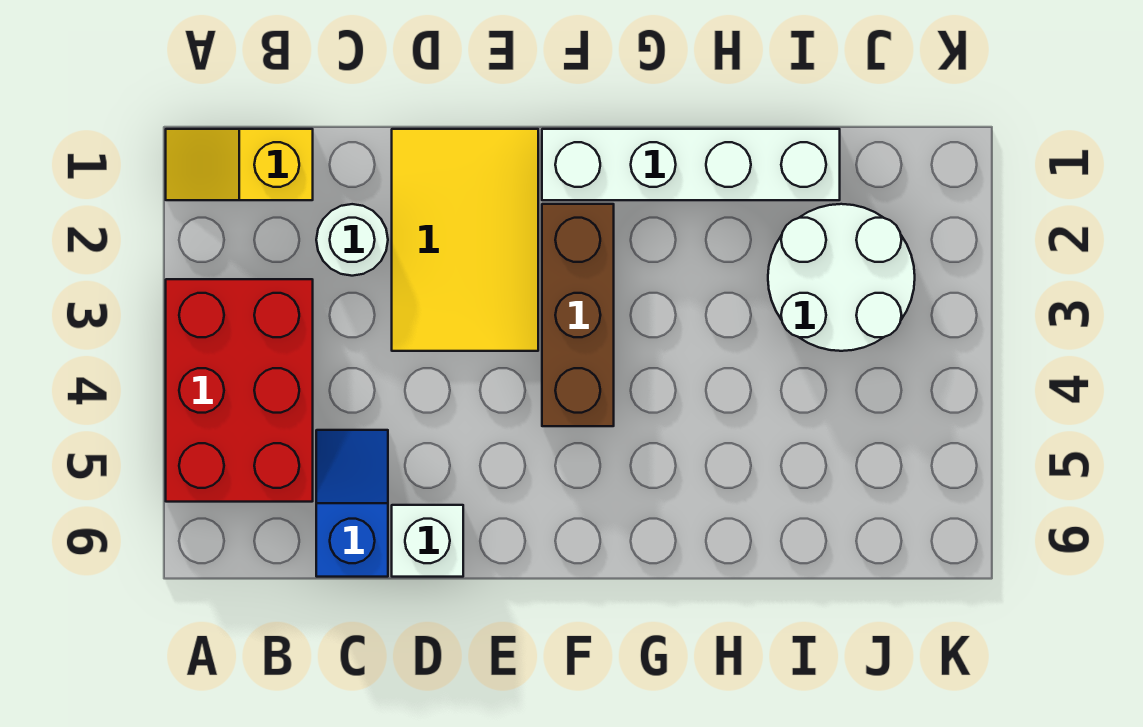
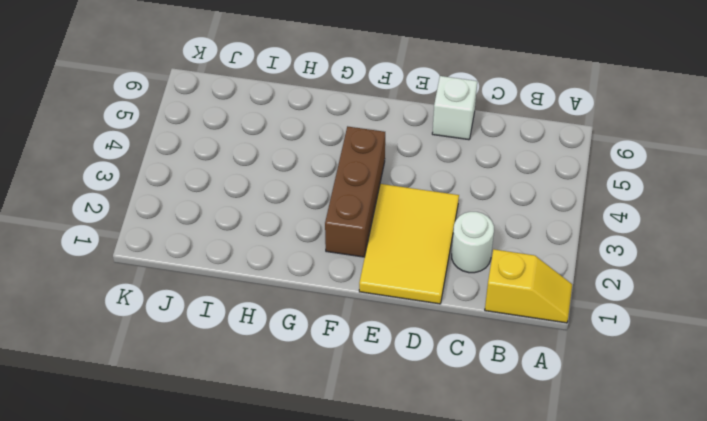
none -> red 2x3 brick [166,279,313,502]
none -> blue 1x2 slope [316,430,388,577]

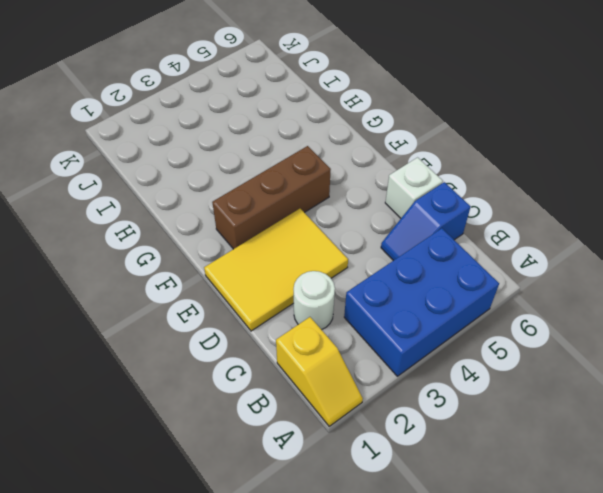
blue 2x3 brick [344,228,499,376] -> red 2x3 brick [166,279,313,502]
none -> white 1x4 brick [542,129,840,200]
none -> white 2x2 round brick [768,204,915,351]

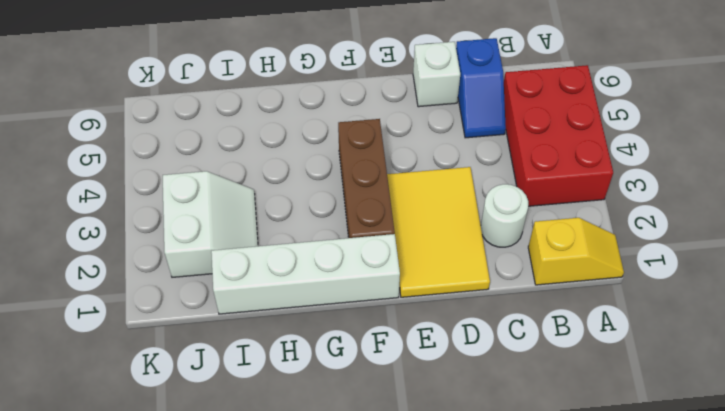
white 2x2 slope [163,171,258,277] -> white 2x2 round brick [768,204,915,351]

